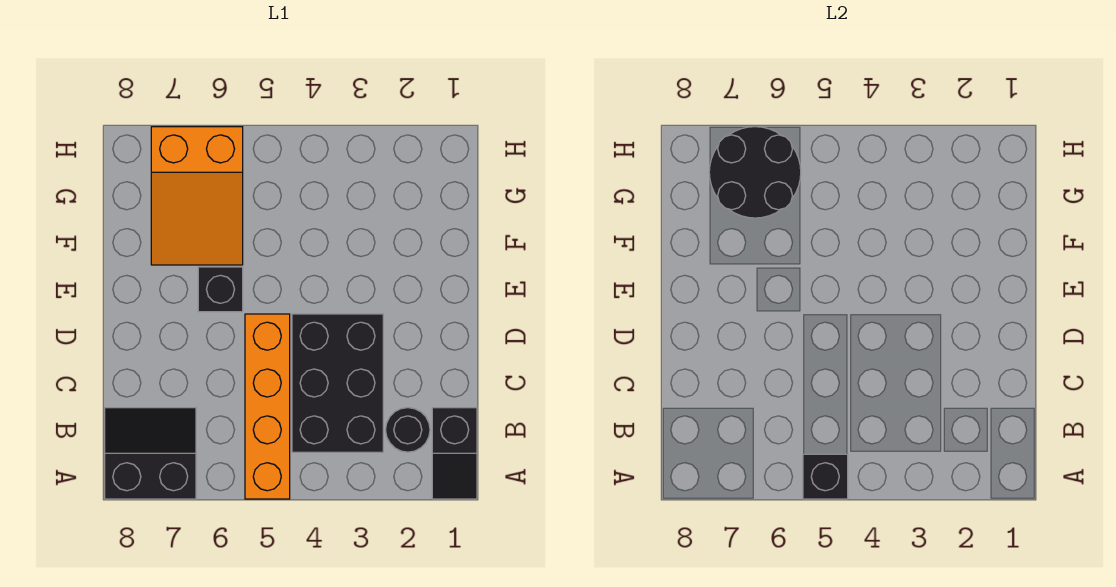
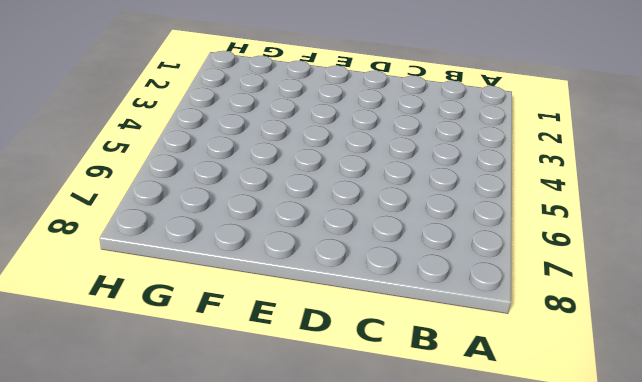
none -> black 1x2 slope [432,408,477,499]
none -> orange 1x4 brick [245,314,290,499]

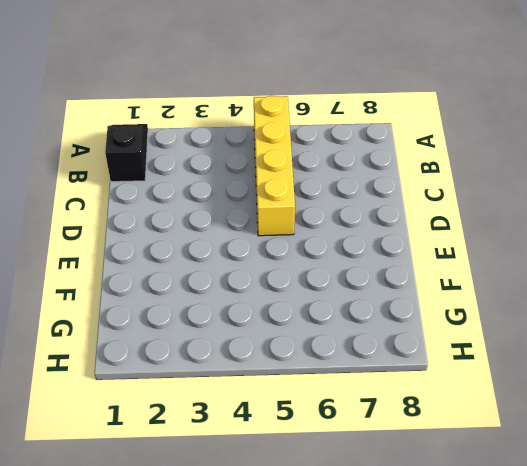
yellow 1x4 brick [254,96,295,236] -> orange 1x4 brick [245,314,290,499]
none -> black 2x2 slope [105,408,196,499]
none -> black 1x1 round brick [386,408,430,452]

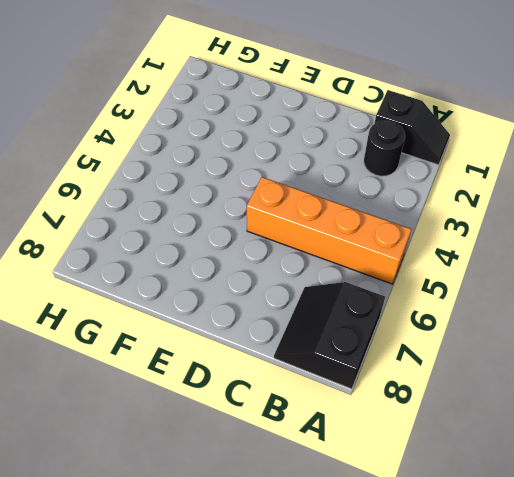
none -> black 2x3 brick [292,314,383,452]
none -> black 1x1 brick [198,267,243,312]

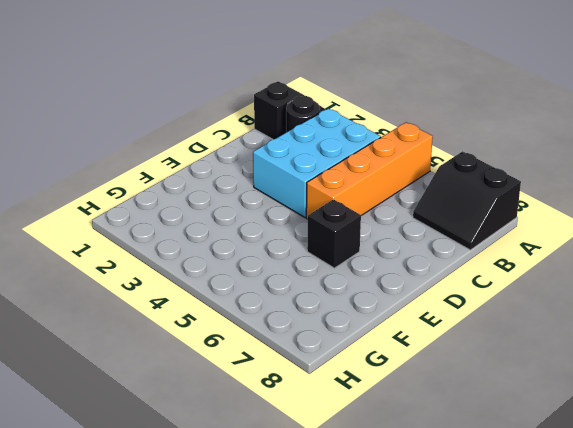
cyan 2x3 brick [253,109,381,218] -> black 2x3 brick [292,314,383,452]
none -> orange 2x3 slope [151,127,243,265]
none -> black 1x1 brick [803,454,848,499]

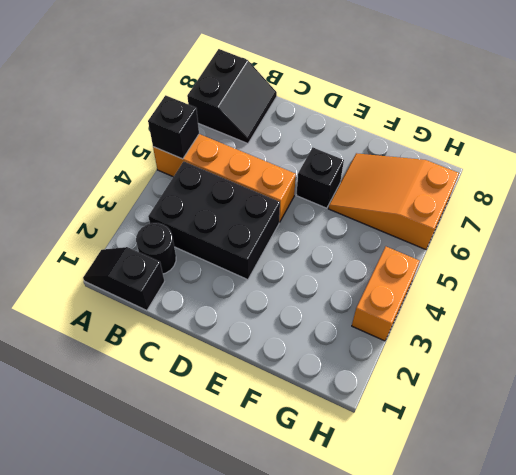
orange 1x2 brick [352,247,419,341] -> none
none -> black 2x2 round brick [709,127,801,218]

